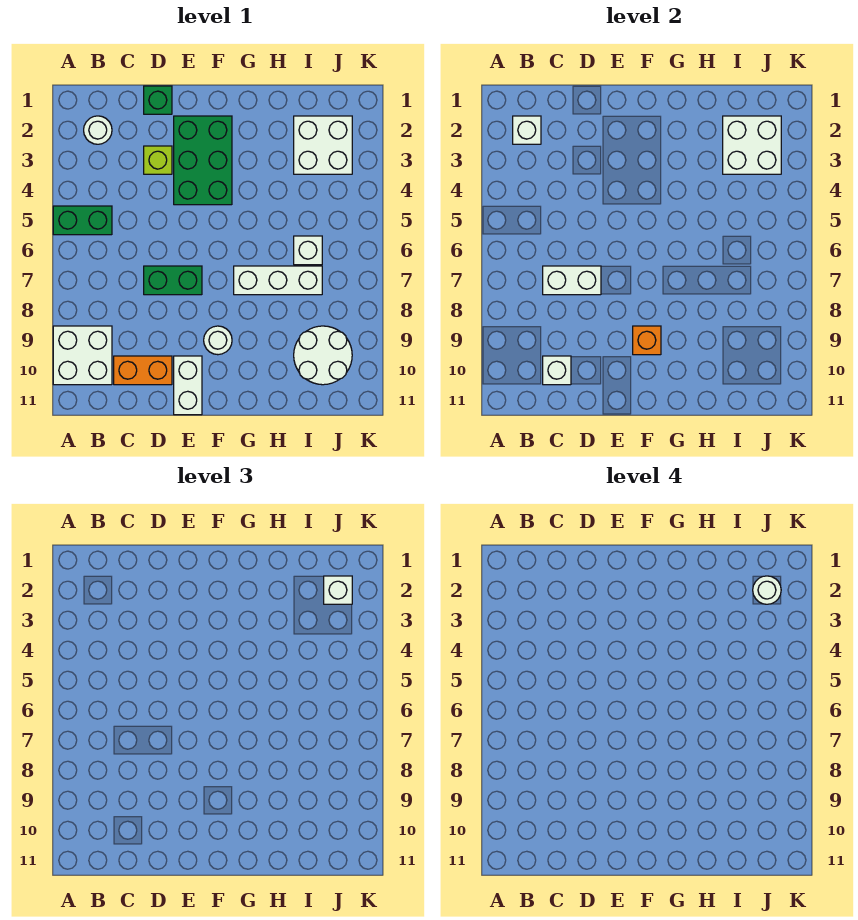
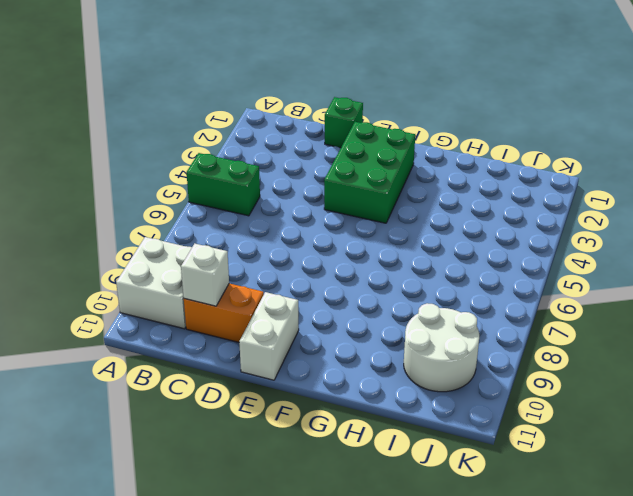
none -> white 1x1 round brick [84,116,112,144]
none -> lime 1x1 brick [144,146,172,174]
none -> green 1x2 brick [144,266,202,295]

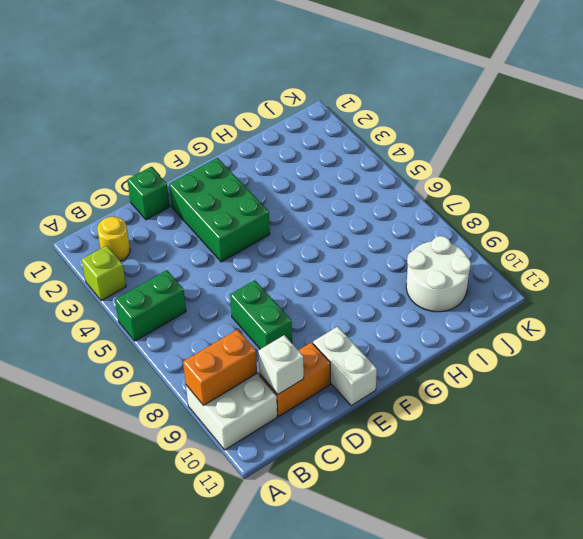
lime 1x1 brick [82,246,126,301] -> lime 1x1 brick moved to [144,146,172,174]
orange 1x2 brick [183,330,257,405] -> none
yellow 1x1 round brick [97,217,130,261] -> white 1x1 round brick [84,116,112,144]
green 1x2 brick [230,280,292,349] -> green 1x2 brick turned to [144,266,202,295]
none -> white 1x1 round brick [204,326,232,355]
none -> white 1x3 brick [234,266,322,295]
none -> white 2x2 brick [294,116,352,174]

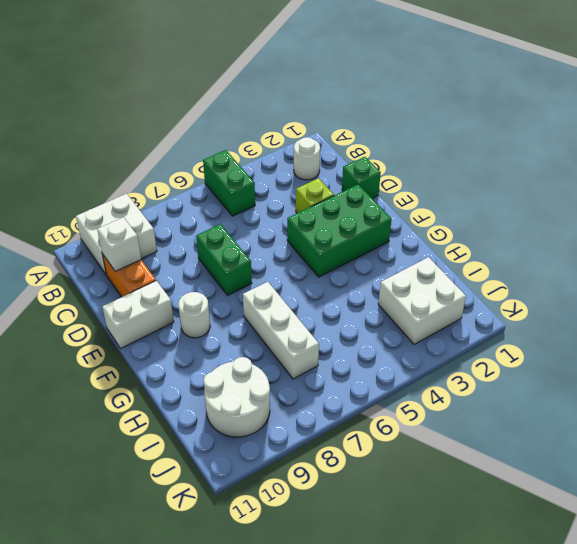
none -> white 1x1 brick [294,236,322,265]
none -> white 1x1 brick [513,116,541,144]
none -> white 1x2 brick [543,266,601,295]

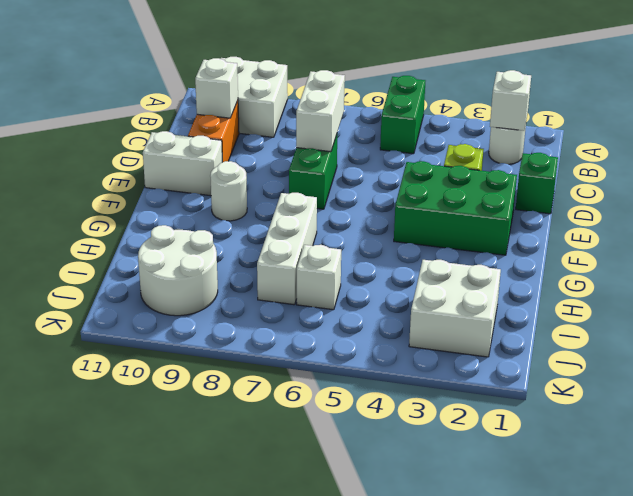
none -> orange 1x1 brick [633,326,661,355]
none -> white 2x2 brick [723,116,781,174]
none -> white 1x1 brick [324,576,352,604]

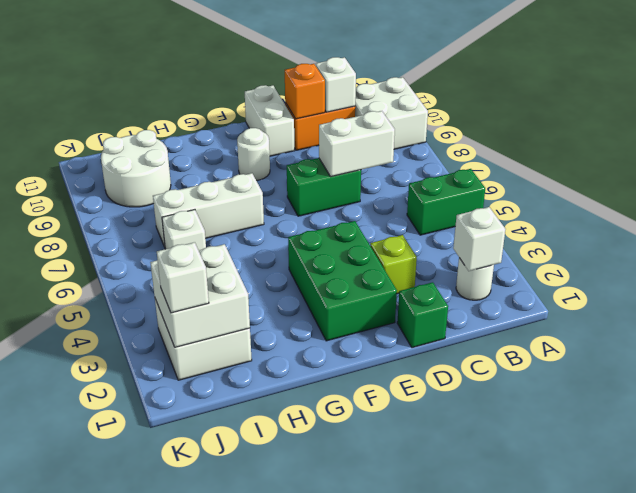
orange 1x1 brick [285,64,325,119] -> orange 1x1 brick moved to [633,326,661,355]
none -> white 1x1 round brick [753,576,781,604]

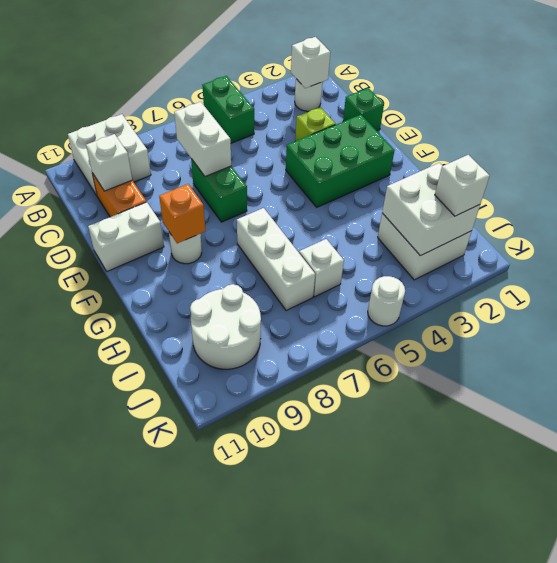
white 1x1 round brick [368,276,405,326] -> white 1x1 round brick moved to [753,576,781,604]

